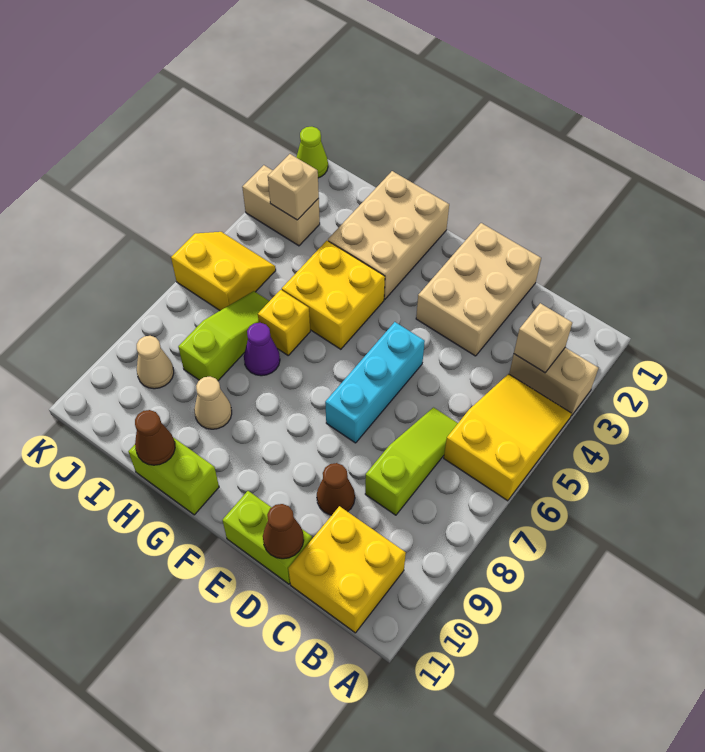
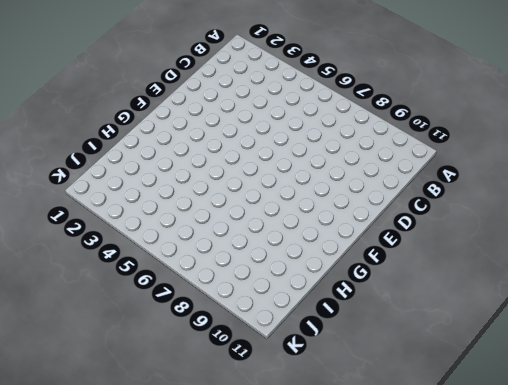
none -> tan 1x2 brick [509,348,598,416]
none -> yellow 2x3 slope [444,374,572,501]
none -> yellow 2x2 brick [288,506,406,633]

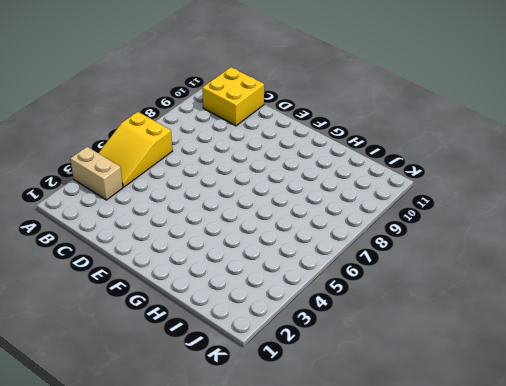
none -> lime 1x3 slope [365,408,458,515]
none -> tan 2x3 brick [416,223,541,356]
none -> brown 1x1 cone [317,463,355,515]

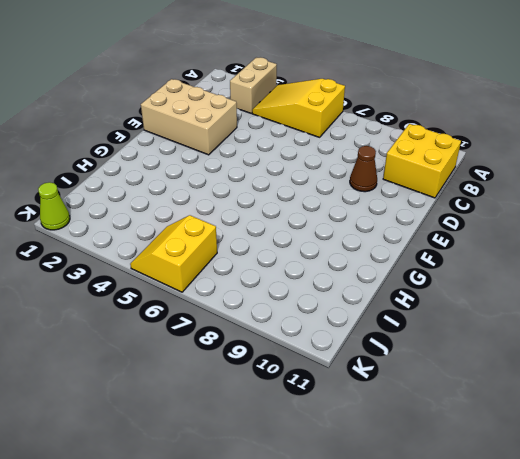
none -> lime 1x3 slope [365,408,458,515]
none -> lime 1x2 brick [223,491,312,584]
none -> cyan 1x3 brick [325,322,425,443]

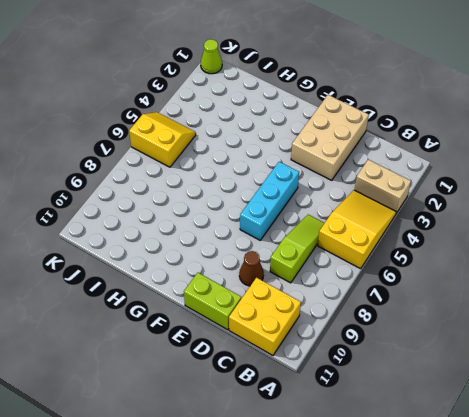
none -> tan 2x3 brick [328,171,449,299]
none -> yellow 2x2 brick [282,241,385,349]
none -> lime 1x2 brick [128,438,219,515]

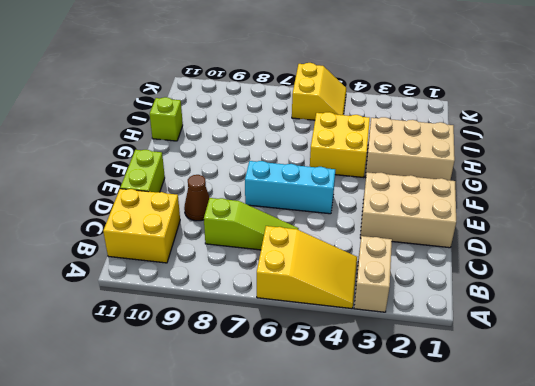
lime 1x1 brick [150,97,183,141] -> lime 1x2 brick [128,438,219,515]
none -> yellow 1x1 brick [258,290,310,355]
none -> purple 1x1 cone [244,323,280,376]
none -> tan 1x1 cone [194,377,232,429]

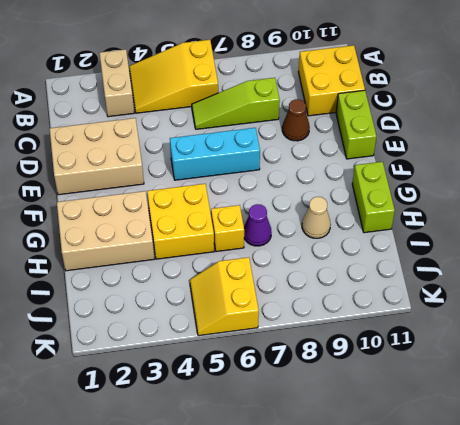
none -> lime 1x3 slope [178,291,269,381]
none -> tan 1x2 brick [242,165,320,246]
none -> tan 1x1 cone [137,336,174,389]

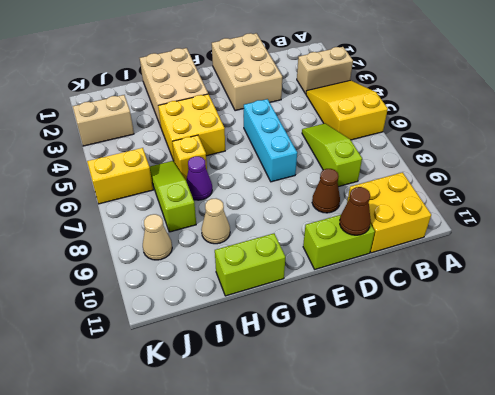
none -> lime 1x1 cone [296,127,328,178]
none -> tan 1x1 brick [514,303,572,373]
none -> brown 1x1 cone [135,410,175,465]

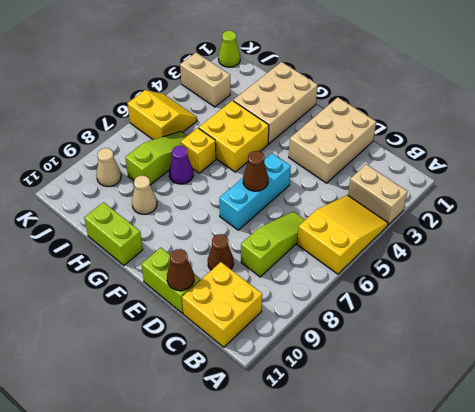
brown 1x1 cone [243,151,268,191] -> brown 1x1 cone moved to [135,410,175,465]
none -> tan 1x1 brick [514,303,572,373]
none -> tan 1x1 brick [268,154,319,220]

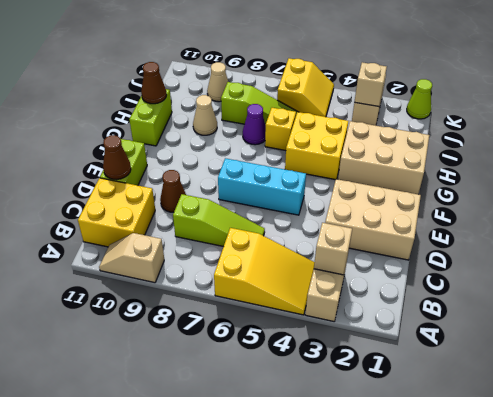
tan 1x2 slope [99,233,164,283] -> none

